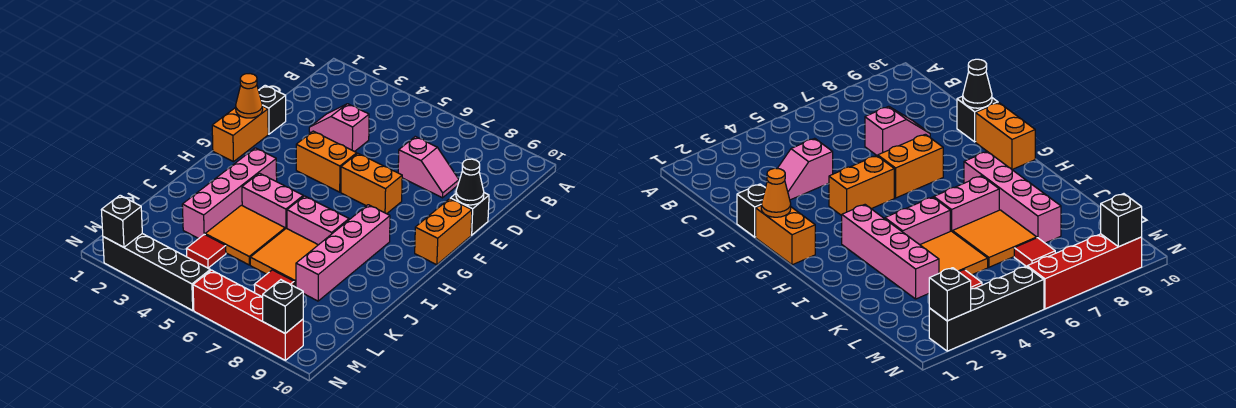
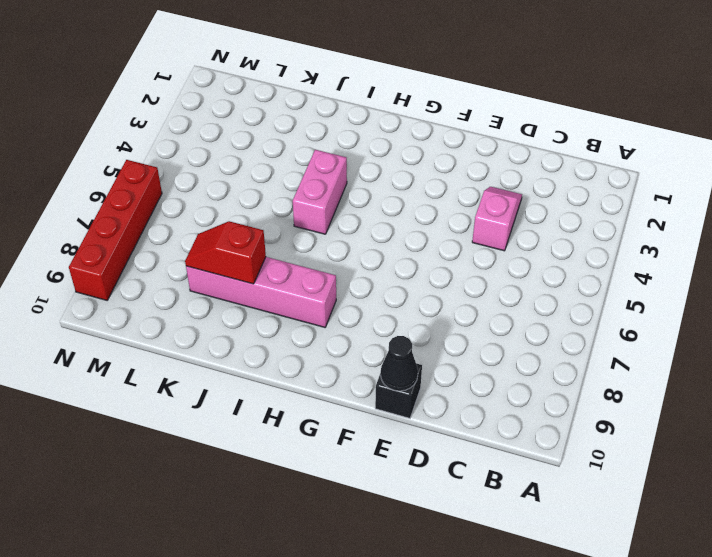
red 1x2 slope [185,221,266,284] -> none
none -> pink 1x2 slope [398,137,459,198]
none -> black 1x1 brick [258,85,286,134]
none -> orange 1x2 brick [212,106,268,162]

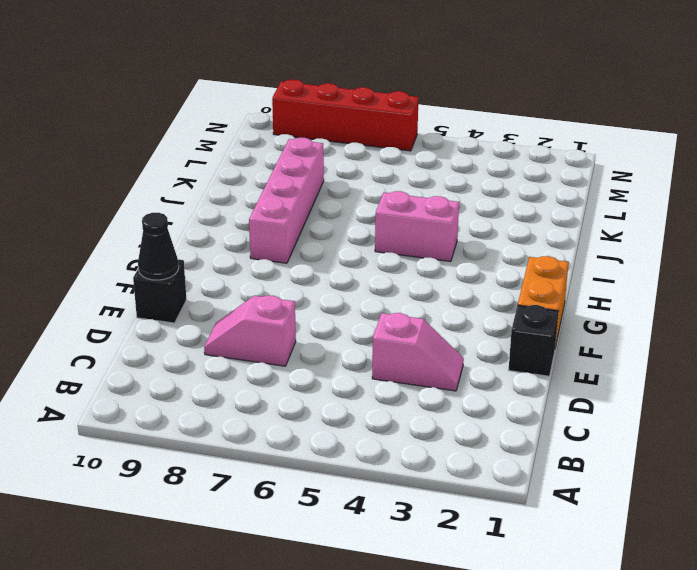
none -> orange 1x2 brick [296,131,357,192]
none -> orange 1x2 brick [341,154,402,214]
none -> orange 1x2 brick [415,199,472,265]

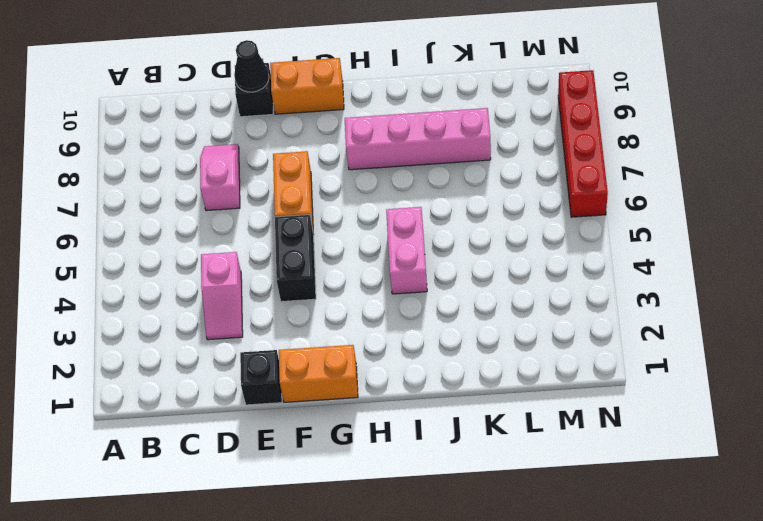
black 1x2 brick [275,215,316,302] -> orange 1x2 brick [296,131,357,192]
none -> pink 1x4 brick [182,148,277,239]
none -> pink 1x2 brick [287,196,349,245]
none -> orange 2x2 tile [205,205,285,265]

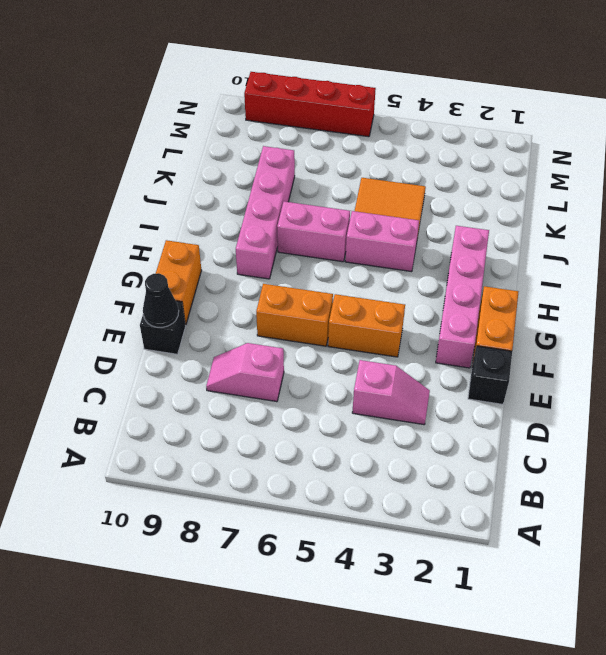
pink 1x4 brick [436,226,489,368] -> pink 1x4 brick moved to [182,148,277,239]
none -> orange 2x2 tile [250,228,318,287]
none -> red 1x1 tile [186,234,226,268]
none -> red 1x1 tile [254,270,294,297]

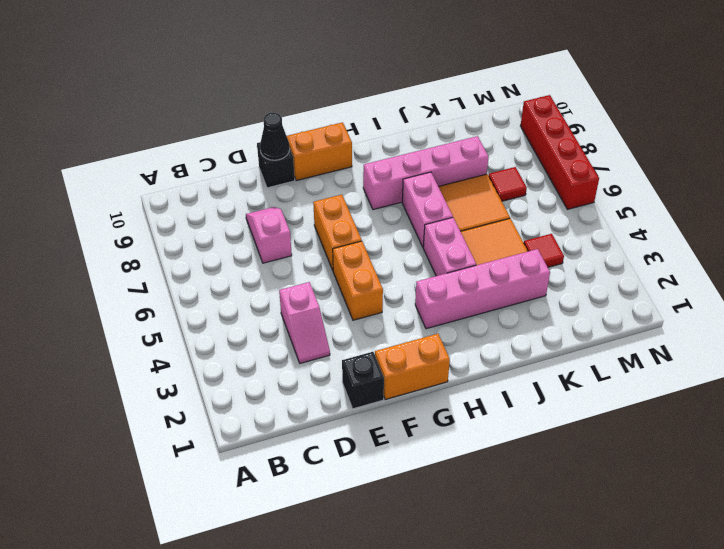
none -> black 1x4 brick [103,234,210,310]
none -> orange 1x1 cone [236,74,263,118]
none -> black 1x1 brick [101,195,142,247]

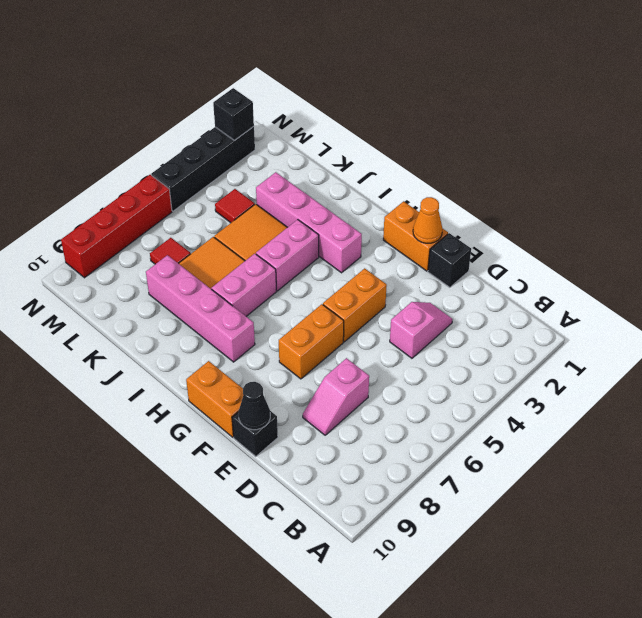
none -> black 1x1 brick [263,280,303,333]

